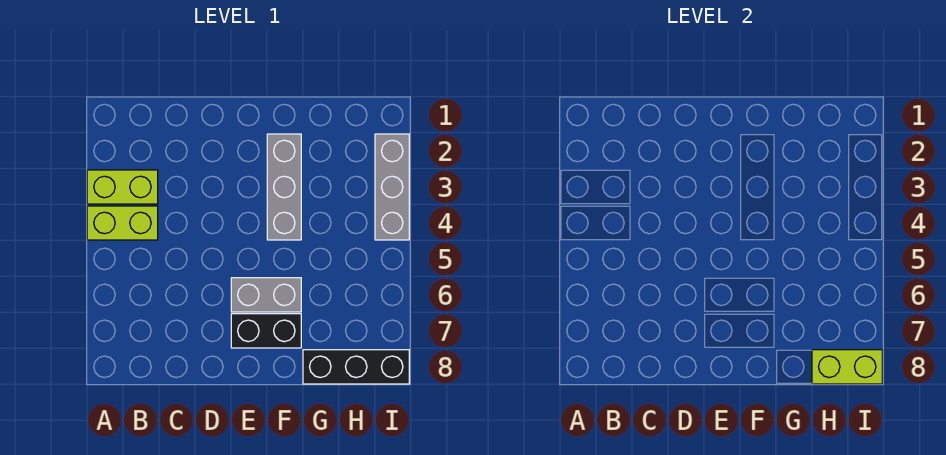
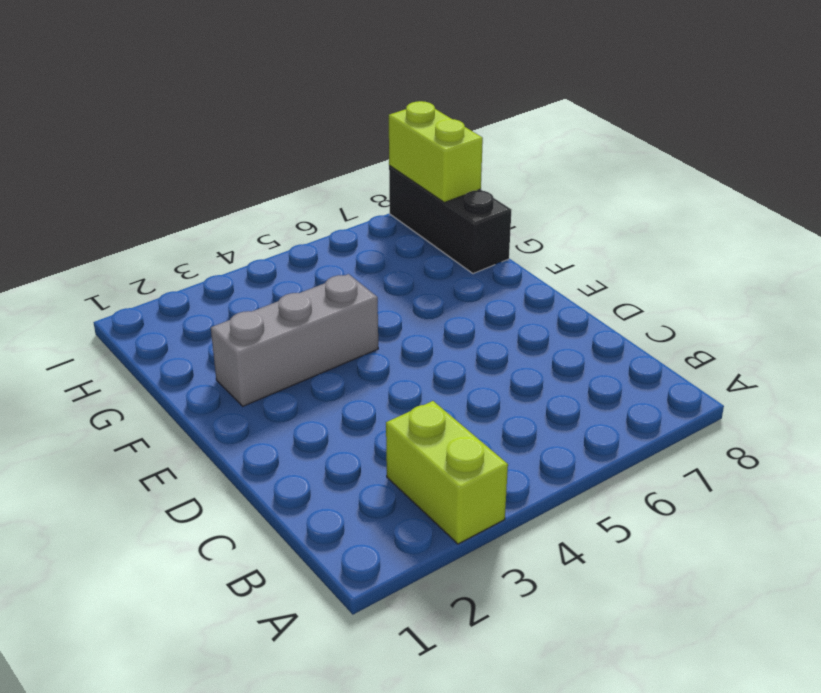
none -> lime 1x2 brick [87,206,158,240]
none -> grey 1x2 brick [231,278,301,312]

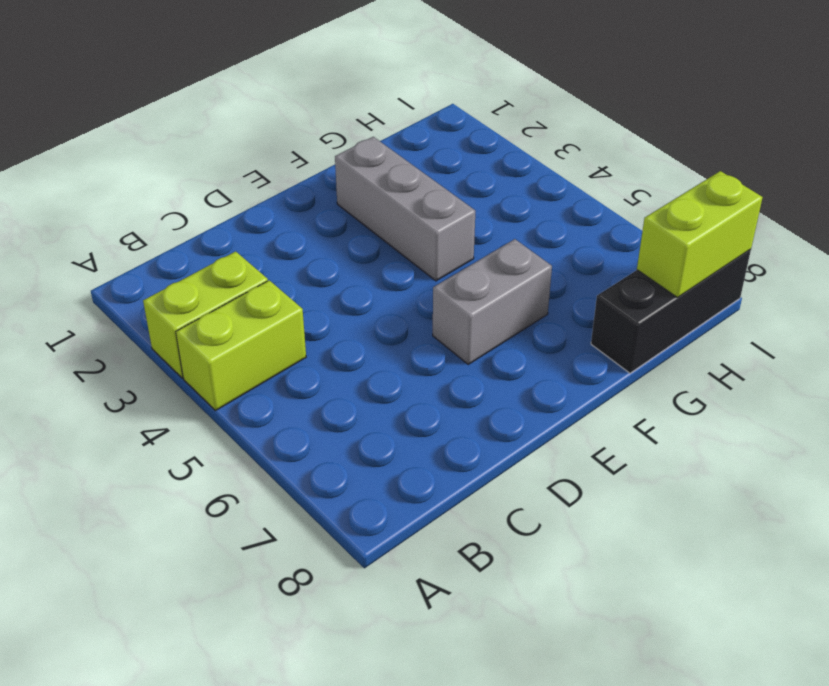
none -> black 1x2 brick [231,314,301,348]
none -> grey 1x3 brick [375,134,409,240]

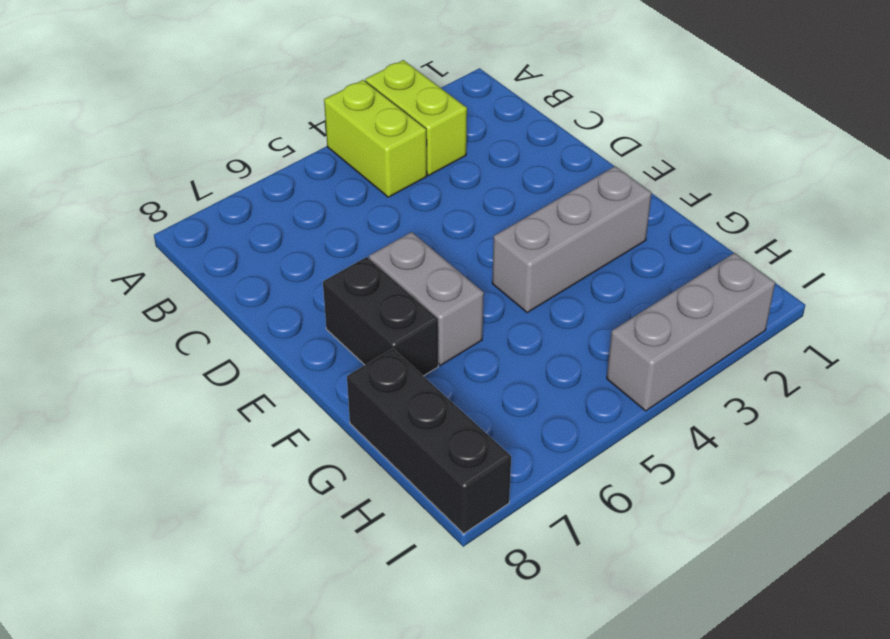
none -> lime 1x2 brick [812,350,882,384]

